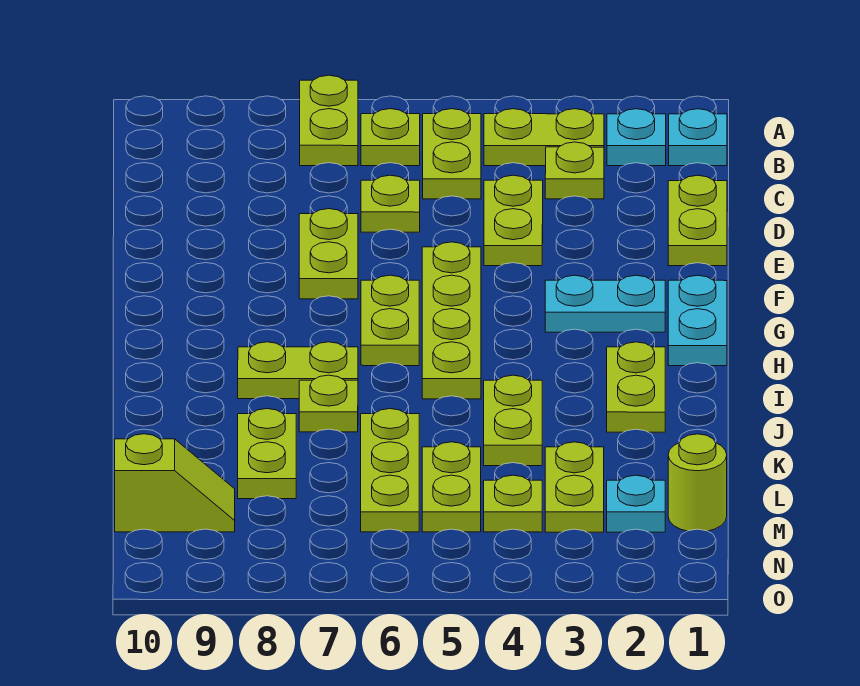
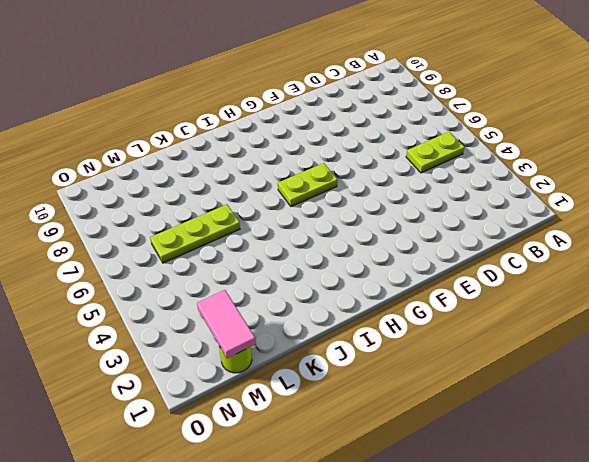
pink 1x2 tile [197,290,256,358] -> none
none -> lime 1x2 plate [300,75,358,166]
none -> cyan 1x1 plate [669,109,727,166]
none -> cyan 1x1 plate [607,109,666,166]

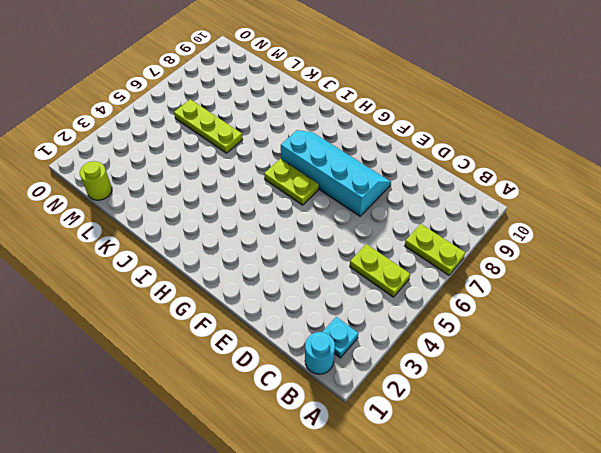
cyan 1x1 round brick [305,332,335,374] -> cyan 1x1 plate [669,109,727,166]
cyan 2x4 slope [281,130,391,216] -> lime 1x2 plate [299,209,358,299]
none -> lime 1x2 plate [484,109,604,166]
none -> lime 1x1 plate [361,109,420,166]
none -> lime 1x1 plate [545,142,604,199]

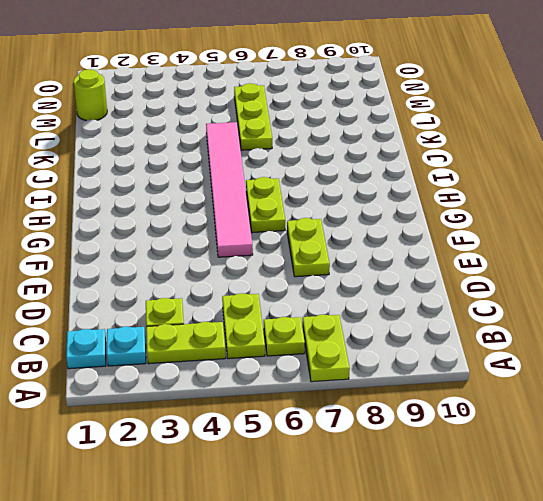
pink 1x6 tile [206,122,253,257] -> lime 1x4 plate [422,242,481,399]
none -> lime 1x2 plate [668,175,727,266]
none -> lime 1x2 plate [484,175,543,266]
none -> lime 1x1 plate [361,175,420,232]

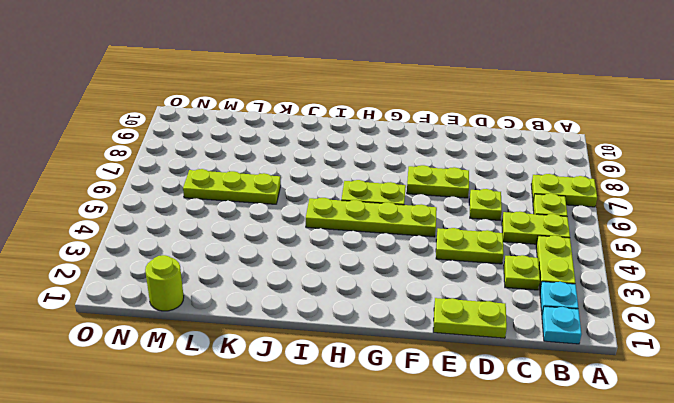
none -> cyan 1x2 plate [668,275,727,366]
none -> cyan 1x2 plate [545,275,665,332]
none -> lime 1x2 plate [607,342,665,432]

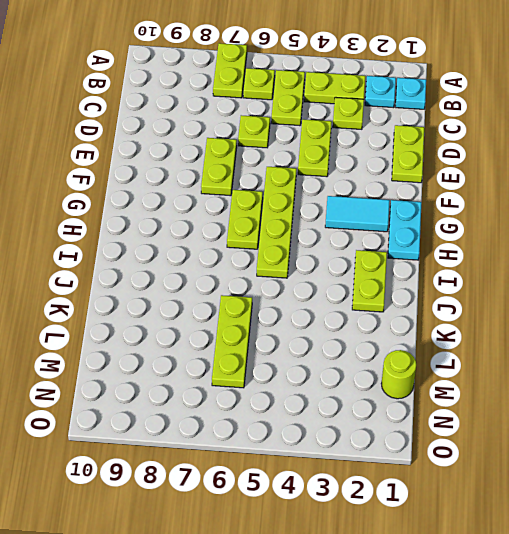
cyan 1x2 tile [325,196,390,232] -> cyan 1x2 plate [545,275,665,332]
none -> lime 1x2 plate [238,342,358,399]
none -> lime 1x2 plate [484,375,542,466]
none -> lime 1x1 plate [299,375,358,432]

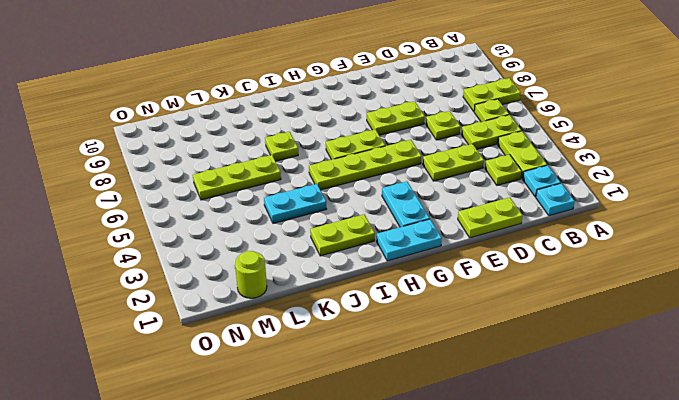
cyan 1x2 plate [264,184,326,223] -> lime 1x2 plate [484,375,542,466]
none -> lime 1x2 plate [238,342,358,399]
none -> lime 1x2 plate [238,409,296,499]
none -> lime 1x2 plate [545,442,604,532]

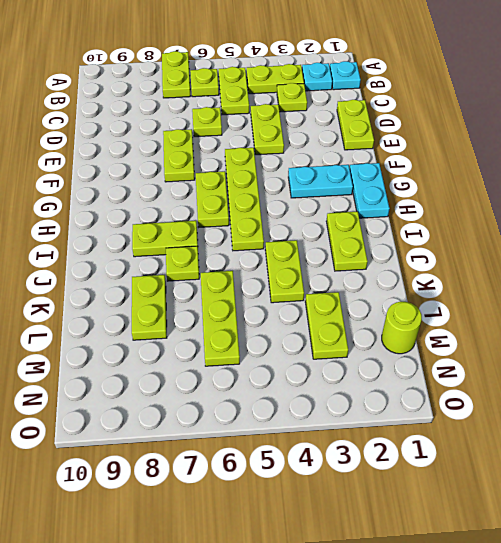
none -> lime 1x2 plate [422,442,481,532]
none -> cyan 1x1 plate [607,475,665,532]
none -> lime 1x1 plate [484,475,542,532]

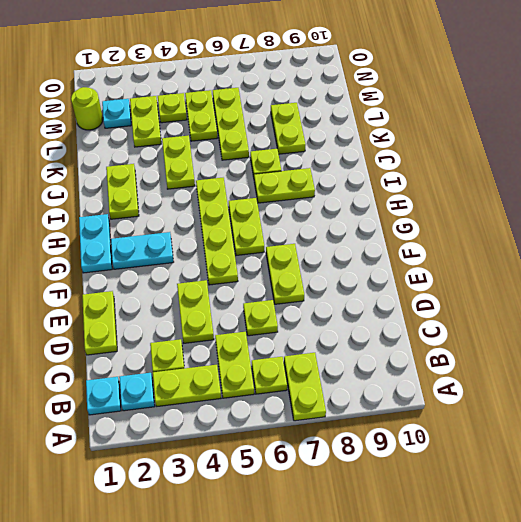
none -> lime 1x2 slope [115,434,235,532]

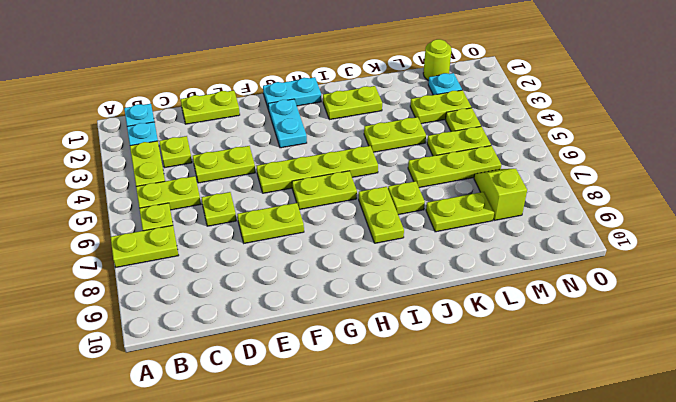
lime 1x2 slope [474,169,527,220] -> lime 1x2 slope moved to [115,434,235,532]

